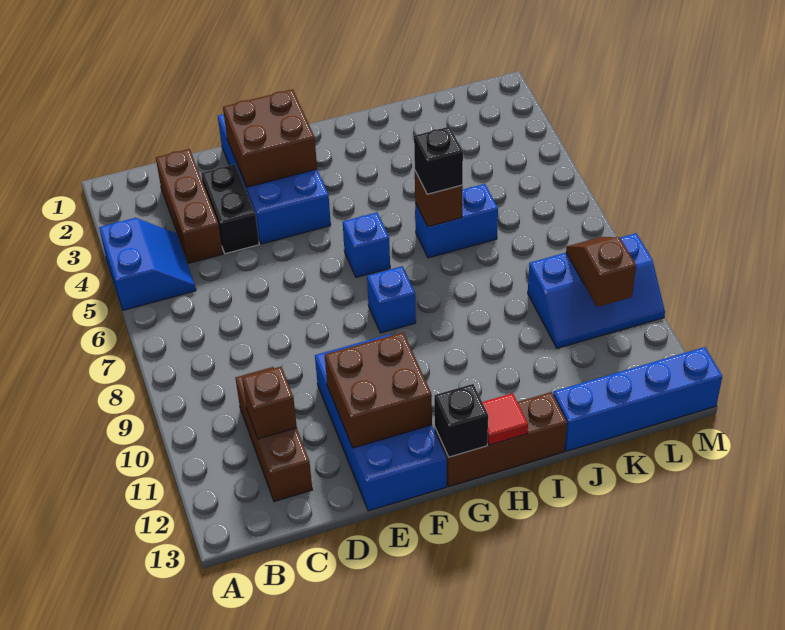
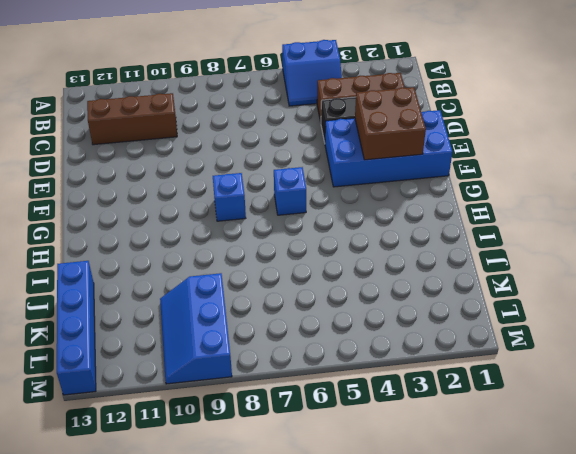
none -> blue 2x4 brick [315,334,447,511]
none -> brown 1x3 brick [435,392,567,487]
none -> blue 1x2 brick [415,184,498,258]

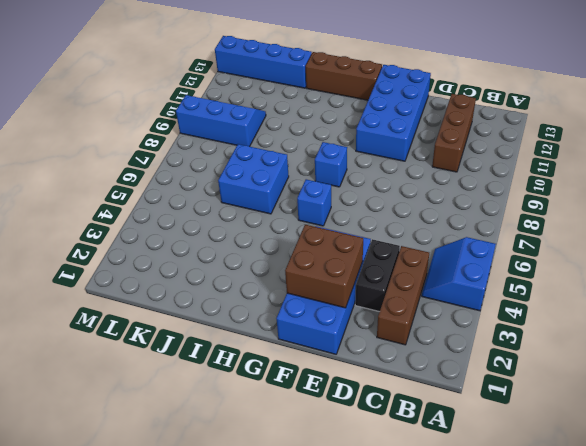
blue 2x2 brick [218,144,289,214] -> blue 1x2 brick [415,184,498,258]
none -> brown 1x1 brick [242,367,297,439]
none -> brown 2x2 brick [325,332,432,448]
none -> black 1x1 brick [434,384,488,457]

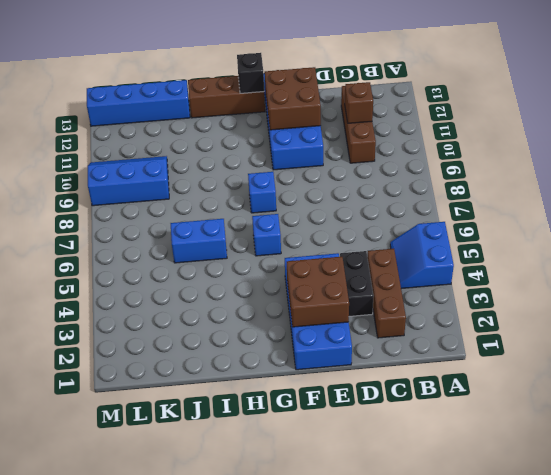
none -> red 1x1 tile [482,393,528,445]
none -> brown 1x1 brick [415,171,463,227]
none -> brown 1x2 slope [566,237,636,307]

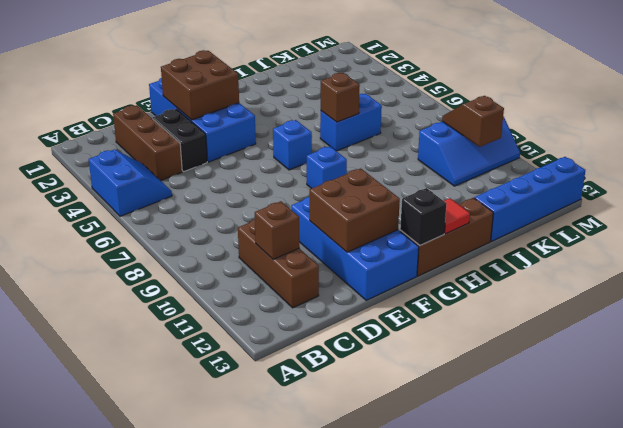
none -> black 1x1 brick [414,127,463,194]

